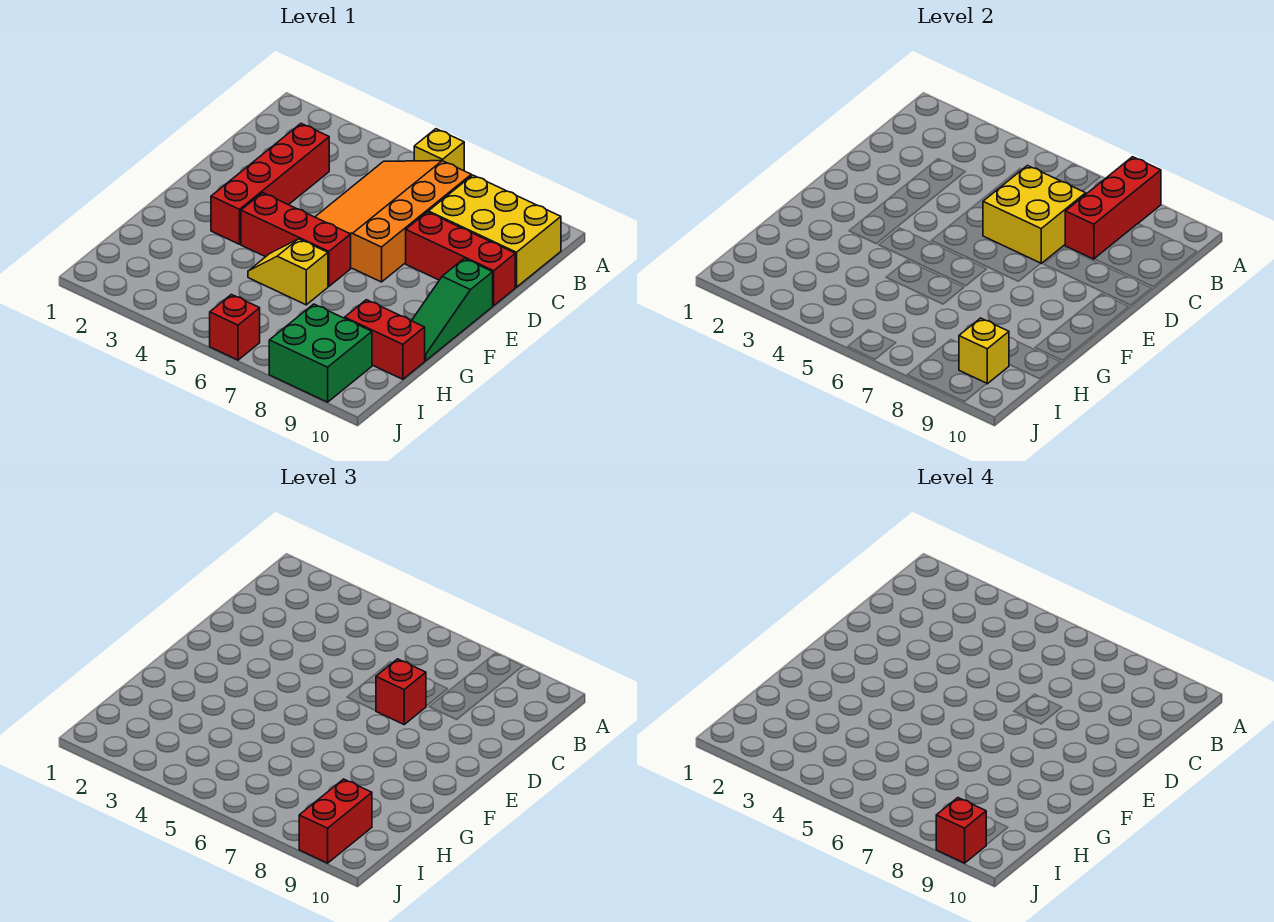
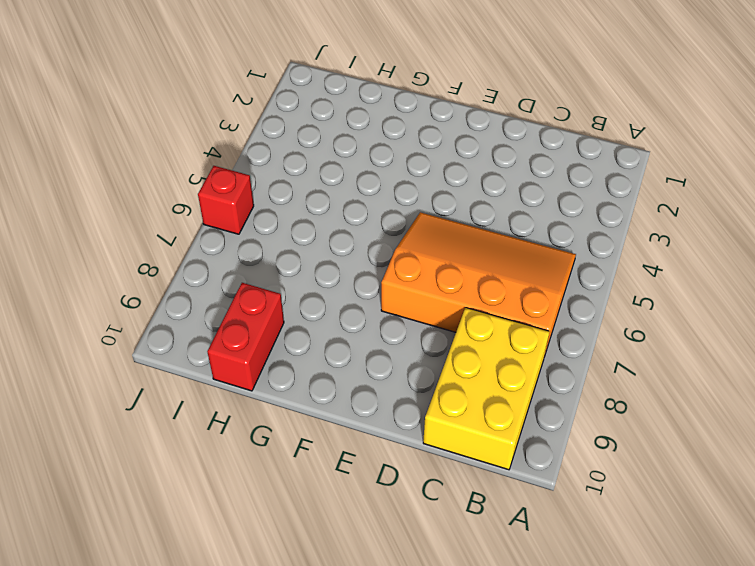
none -> yellow 1x1 brick [414,129,464,171]
none -> red 1x4 brick [211,124,329,244]
none -> red 1x3 brick [406,212,515,306]

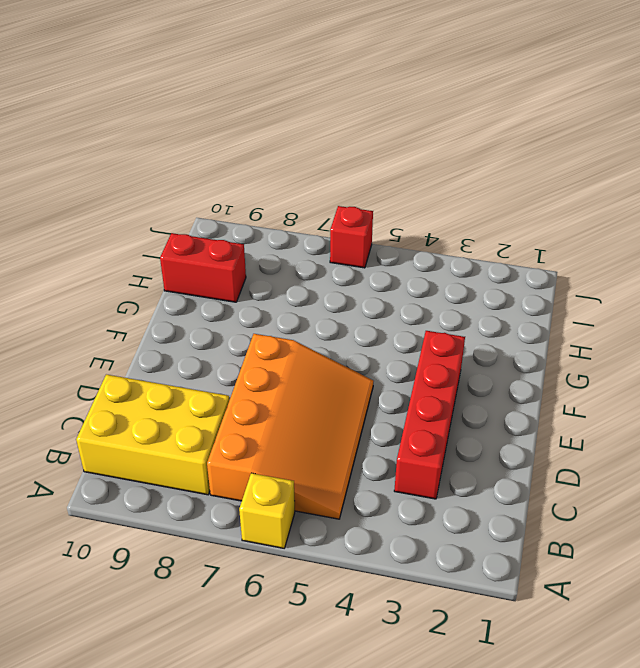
none -> red 1x3 brick [406,212,515,306]
none -> green 1x3 slope [412,258,493,361]
none -> red 1x3 brick [241,193,351,286]

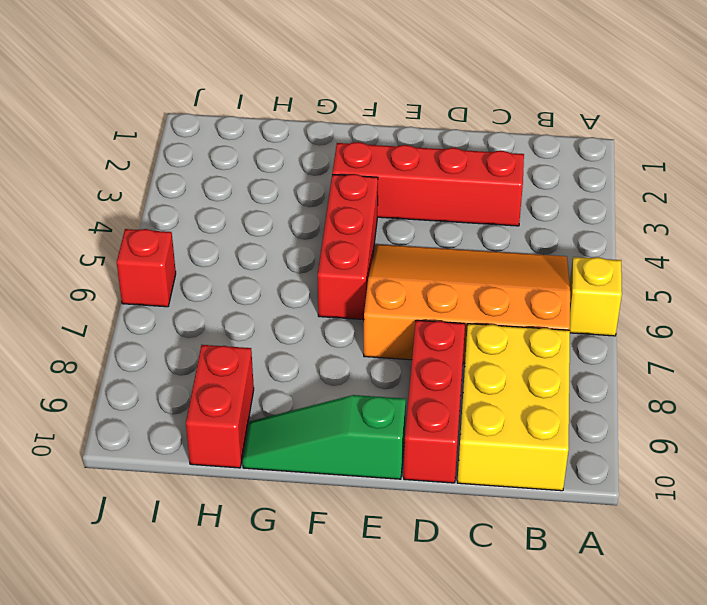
none -> yellow 1x2 slope [248,239,328,305]
none -> green 2x2 brick [269,304,372,402]
none -> red 1x3 brick [1065,157,1161,259]

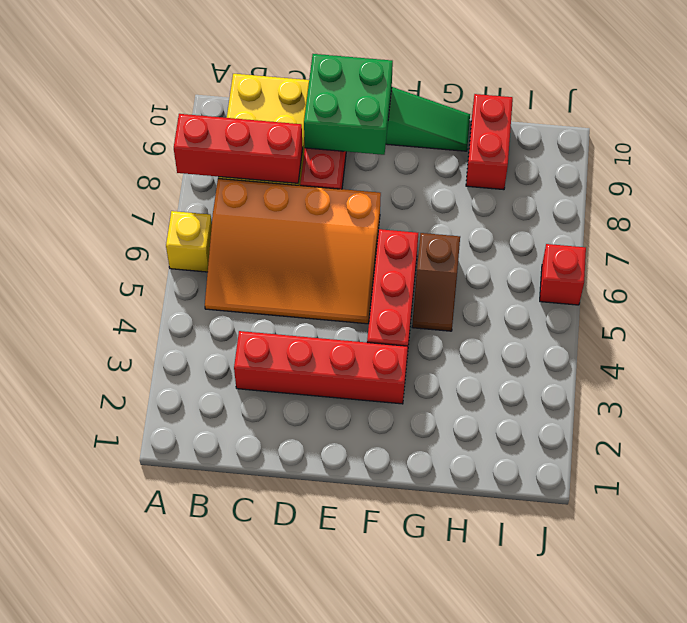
green 2x2 brick [304,54,393,155] -> green 2x2 brick moved to [269,304,372,402]
brown 1x2 slope [412,233,460,331] -> yellow 1x2 slope [248,239,328,305]
none -> yellow 2x2 brick [983,166,1086,263]
none -> yellow 1x1 brick [959,318,1009,384]
none -> red 1x1 brick [376,659,426,724]

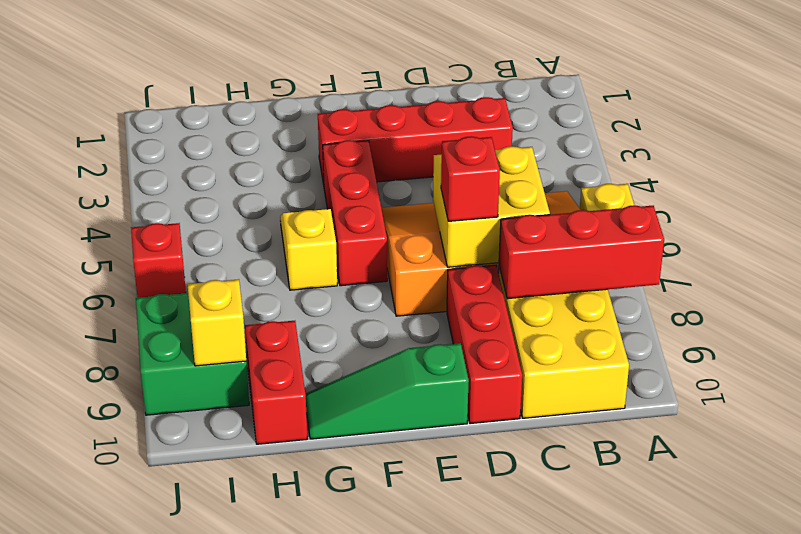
none -> red 1x2 brick [299,779,372,863]
none -> red 1x1 brick [936,798,986,863]

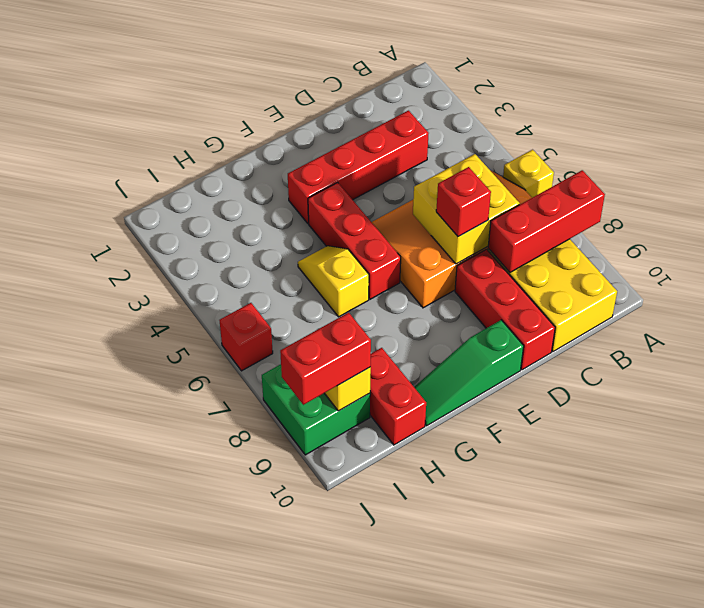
none -> red 1x1 brick [936,798,986,863]

